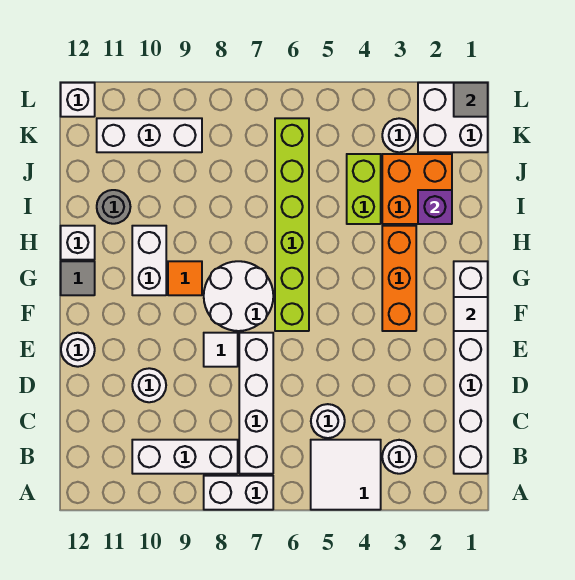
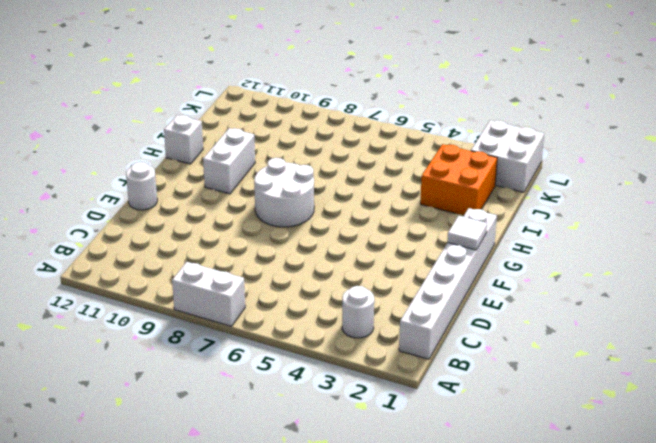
none -> white 2x2 tile [311,440,381,510]
none -> white 1x4 brick [239,333,273,474]
none -> white 1x3 brick [132,440,238,474]

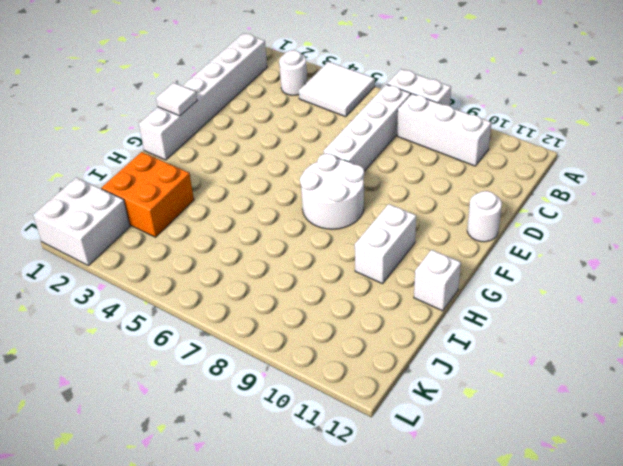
none -> white 1x1 round brick [311,404,345,438]
none -> white 1x1 round brick [132,368,166,402]
none -> white 1x1 tile [204,333,238,367]

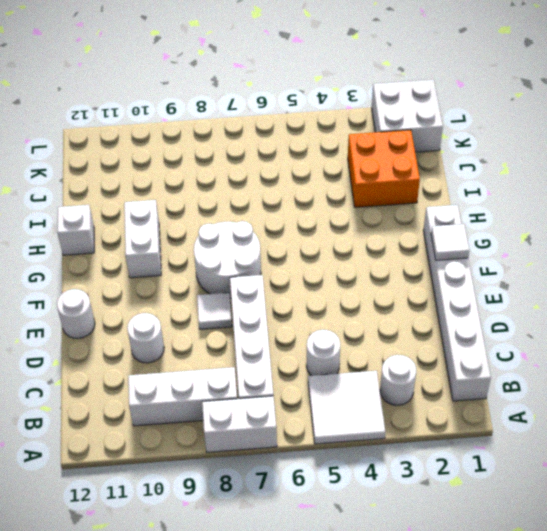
none -> orange 1x3 brick [382,226,416,331]
none -> lime 1x6 brick [275,118,309,331]
none -> orange 1x1 tile [168,261,202,295]

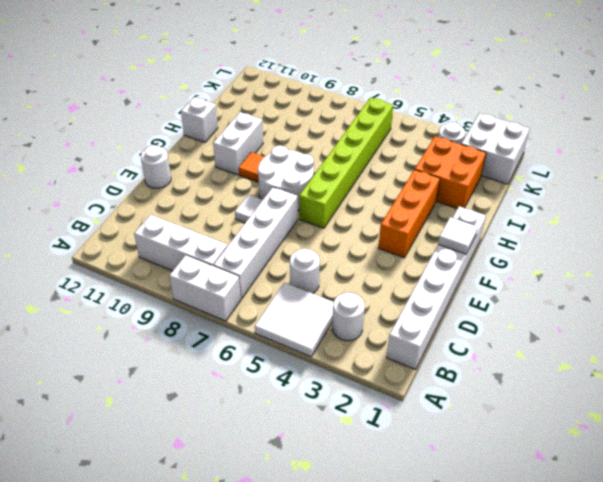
none -> white 1x1 round brick [132,368,166,402]
none -> grey 1x1 tile [61,261,95,295]
none -> lime 1x2 brick [347,154,381,224]

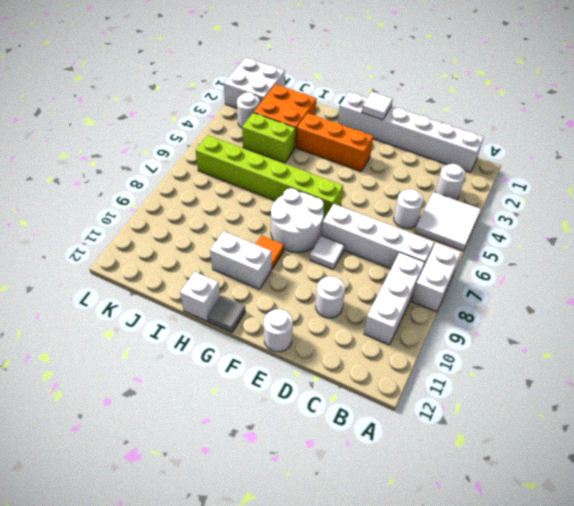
none -> grey 1x1 round brick [97,190,130,224]
none -> white 1x3 brick [97,118,202,152]
none -> white 1x1 brick [61,83,95,117]

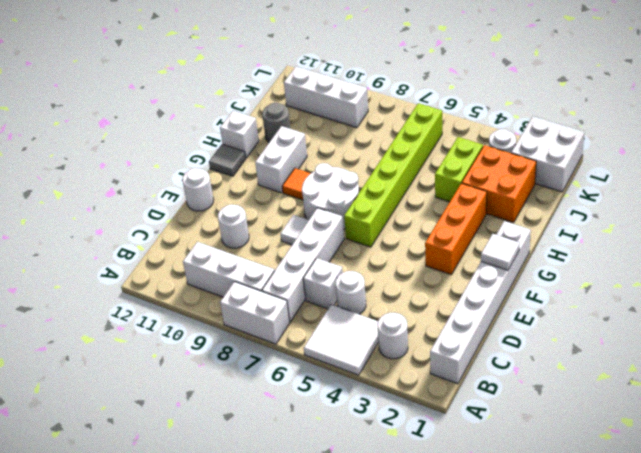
white 1x1 brick [303,258,343,309] -> white 1x1 brick moved to [61,83,95,117]
none -> purple 1x1 brick [418,190,452,224]
none -> grey 1x1 tile [454,83,488,117]

